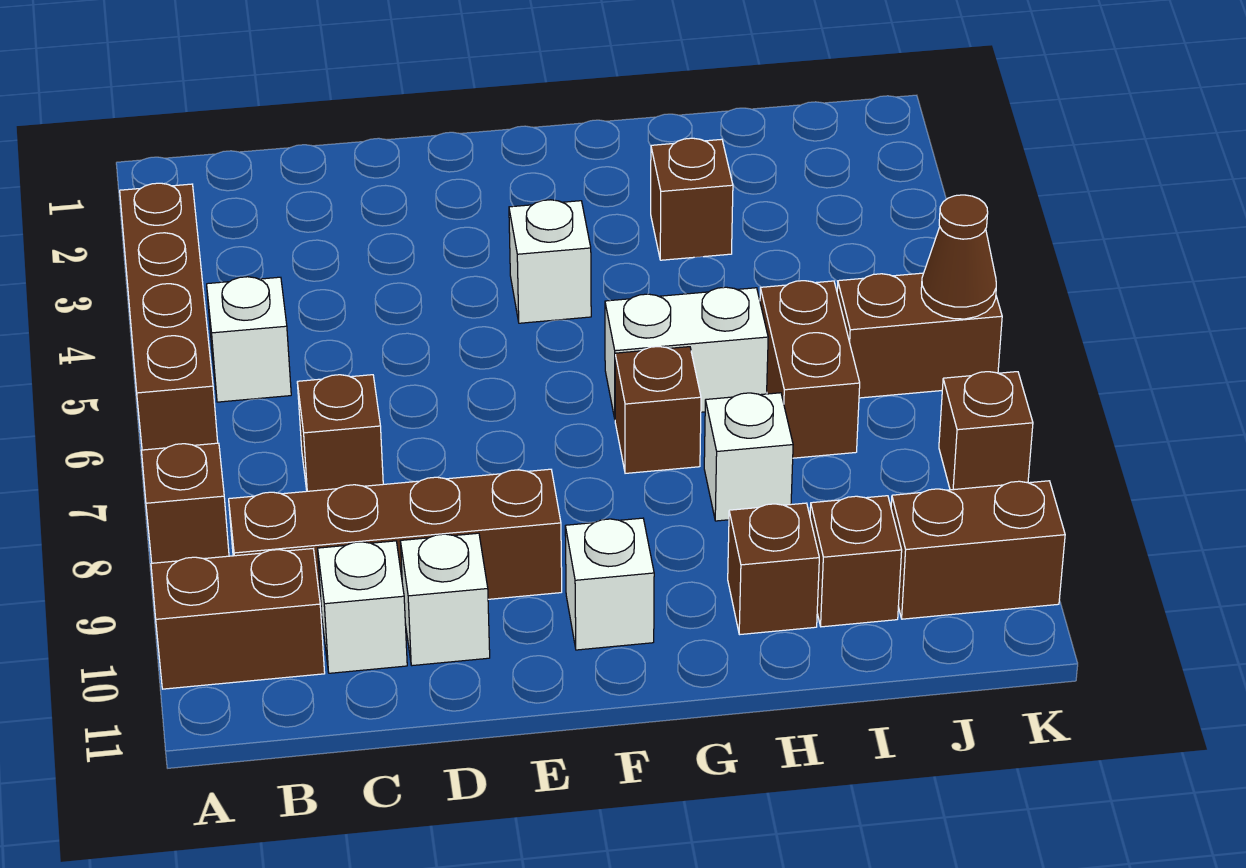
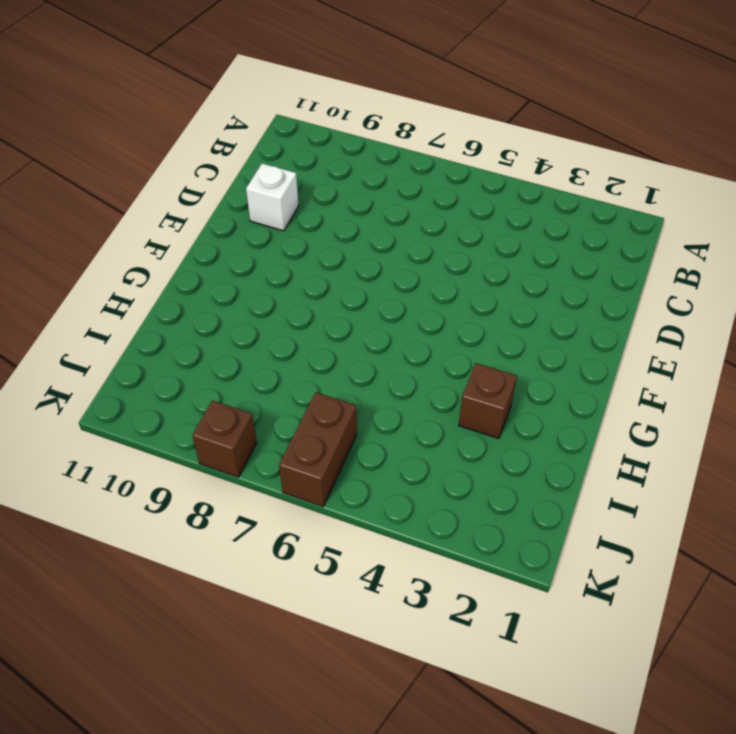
none -> brown 1x4 brick [120,183,218,450]
none -> brown 1x1 brick [141,443,229,563]
none -> brown 1x2 brick [151,549,325,689]

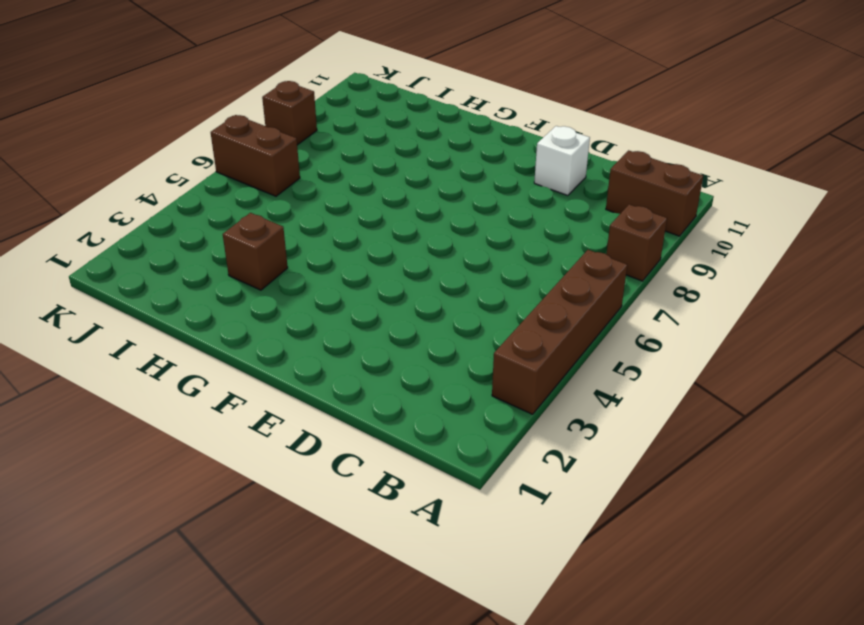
none -> white 1x1 brick [207,277,291,402]
none -> brown 1x4 brick [229,469,562,615]
none -> brown 1x1 brick [297,375,383,491]

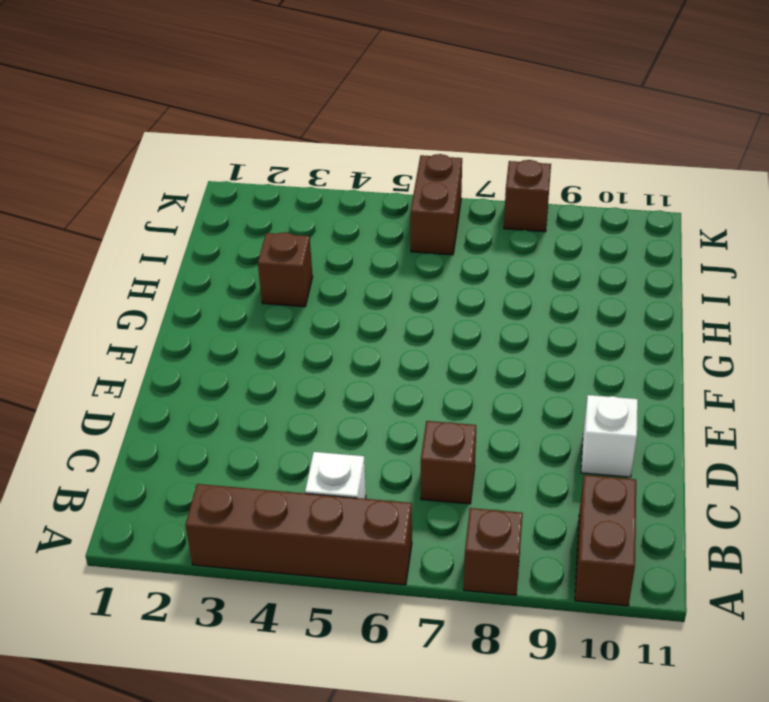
none -> brown 1x4 brick [229,469,562,615]
none -> white 1x1 brick [318,541,407,673]
none -> white 1x1 brick [509,200,591,323]

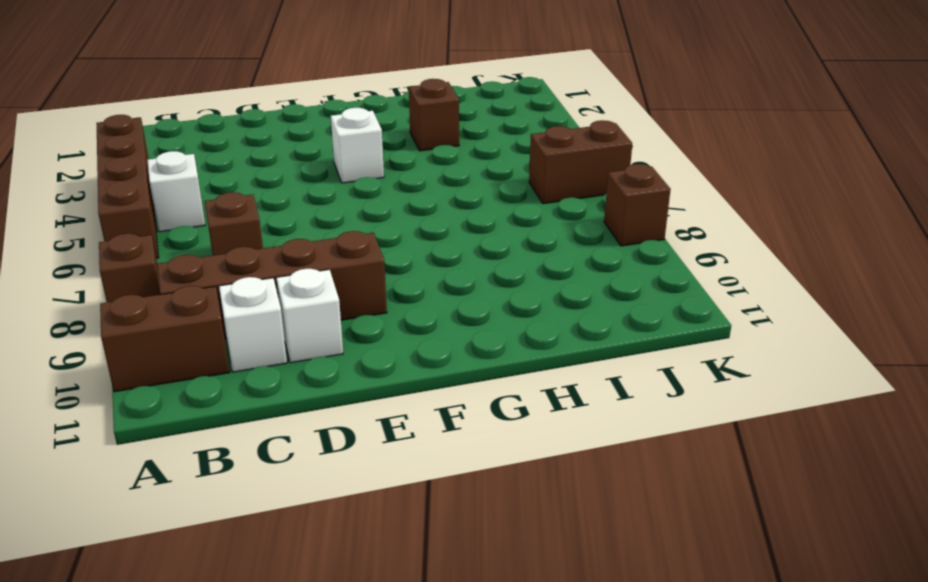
none -> white 1x1 brick [565,518,654,650]
none -> white 1x2 brick [605,287,768,418]
none -> brown 1x1 brick [615,347,701,473]

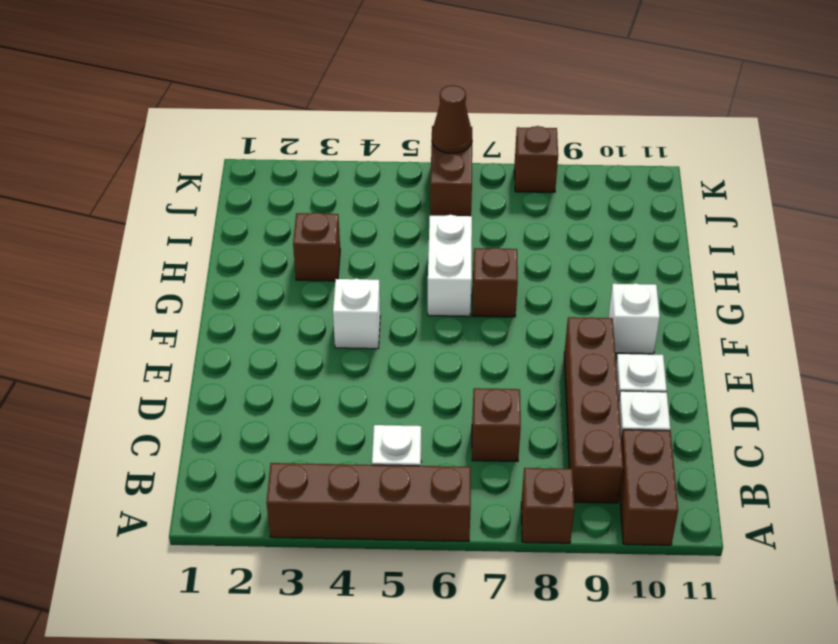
none -> white 1x1 brick [704,393,793,521]
none -> brown 1x1 brick [728,503,819,635]
none -> brown 1x2 brick [760,281,860,458]

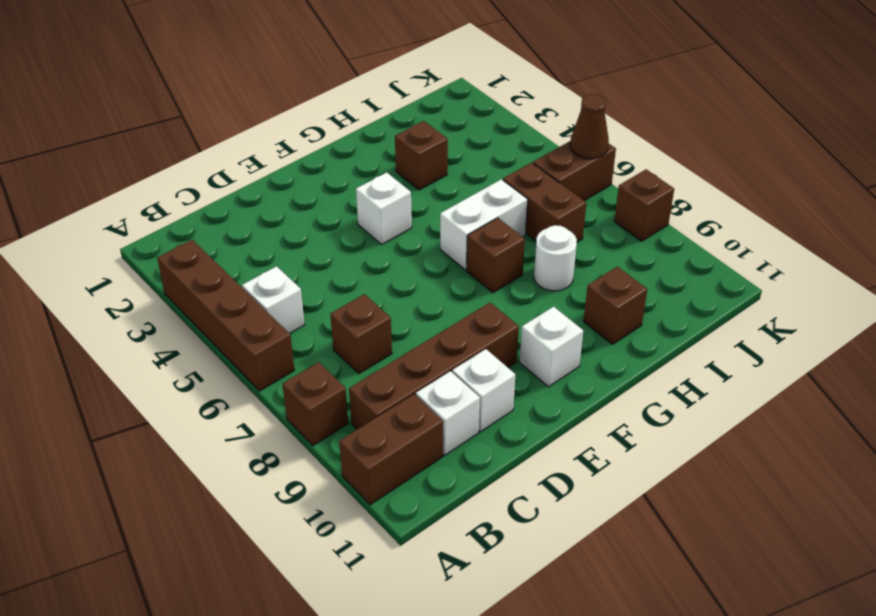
white 1x1 round brick [534,225,577,291] -> white 1x1 brick [704,393,793,521]
none -> brown 1x1 brick [810,496,902,627]
none -> brown 1x2 brick [891,481,1065,619]

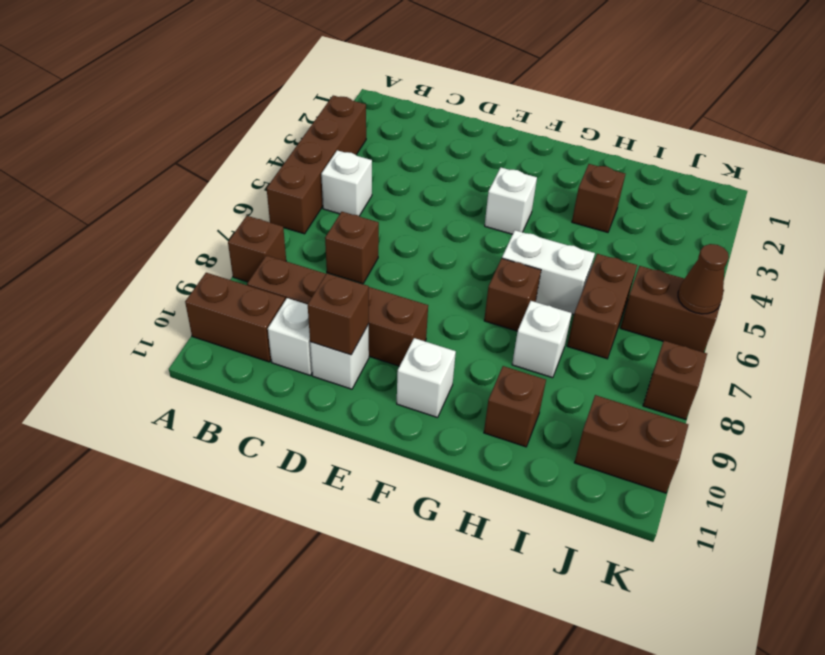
brown 1x1 brick [308,273,369,355] -> brown 1x1 brick moved to [810,496,902,627]

